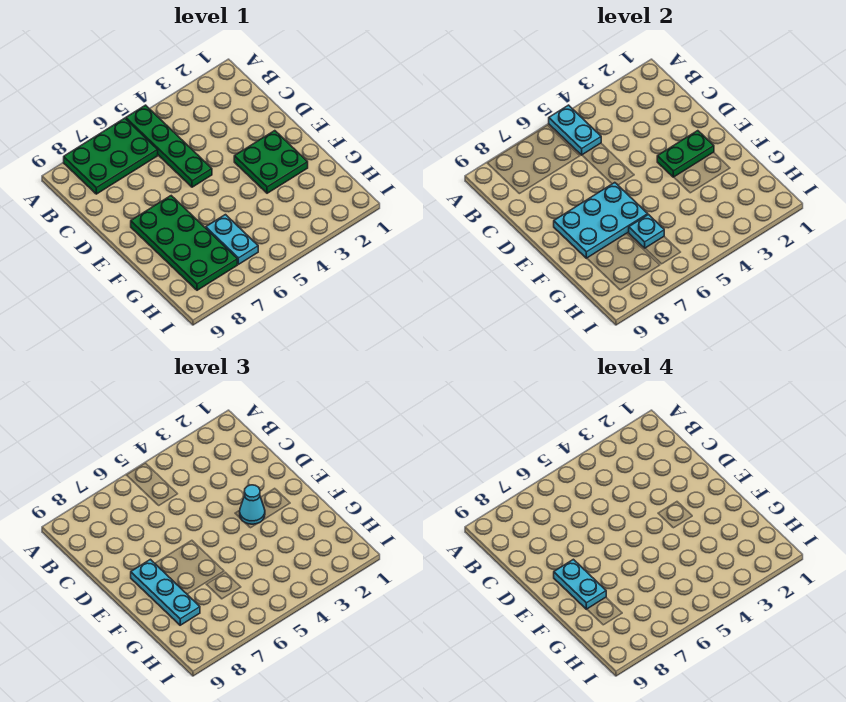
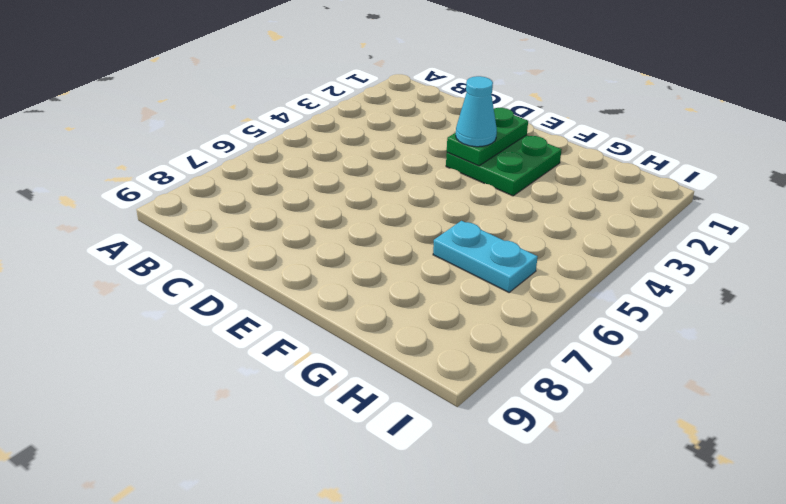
none -> green 1x4 plate [126,105,212,187]
none -> green 2x3 plate [64,118,158,194]
none -> green 2x4 plate [131,196,237,290]

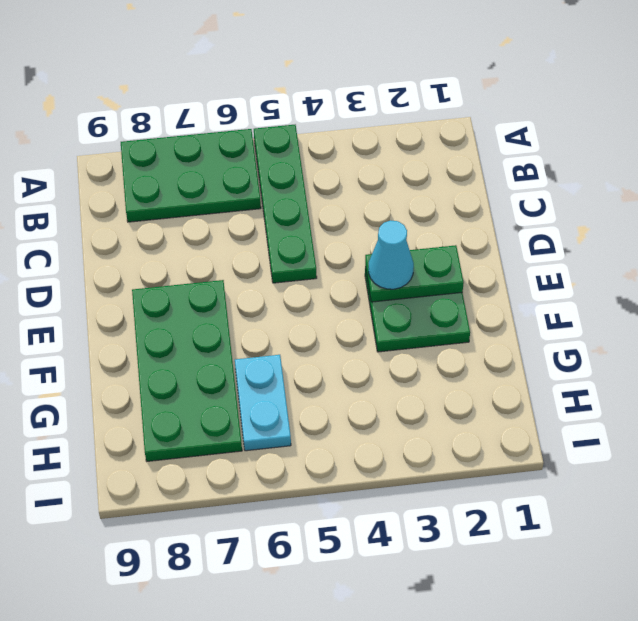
none -> cyan 1x2 plate [549,105,601,155]
none -> cyan 2x3 plate [554,183,648,258]
none -> cyan 1x1 plate [629,215,664,248]

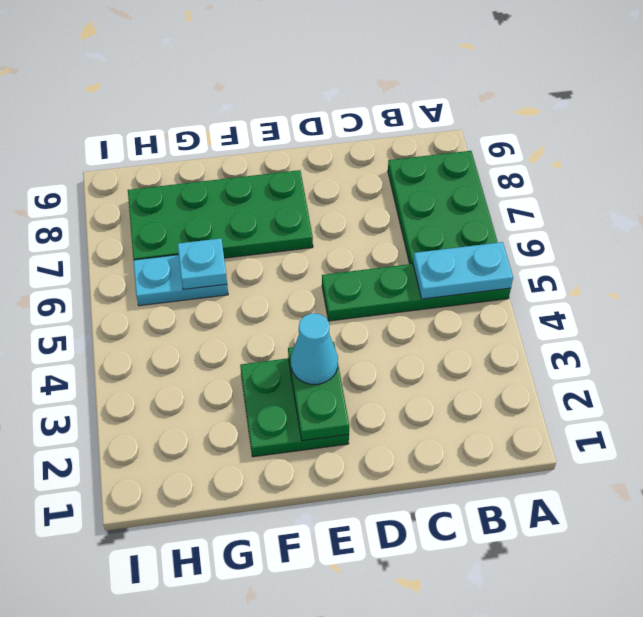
none -> cyan 2x3 plate [554,183,648,258]
none -> cyan 1x3 plate [131,559,200,625]
none -> cyan 1x2 plate [554,559,606,609]

